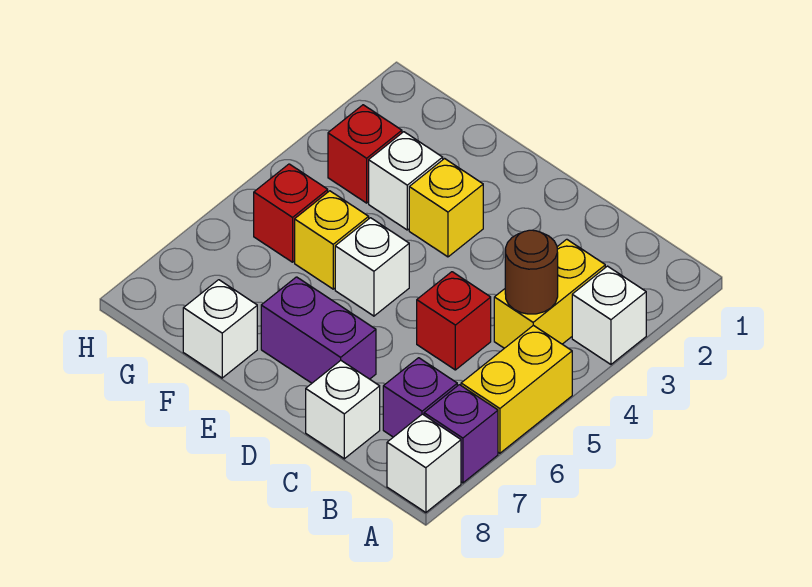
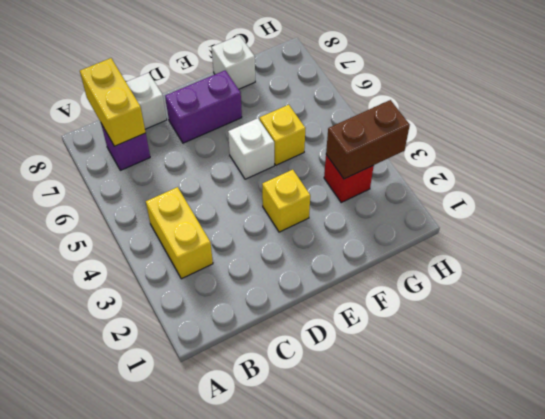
yellow 1x2 brick [80,58,146,146] -> yellow 1x2 brick moved to [461,325,572,453]
brown 1x2 brick [326,100,410,179] -> none
none -> white 1x1 brick [572,266,646,364]
none -> purple 1x1 brick [424,385,498,483]
none -> white 1x1 brick [387,414,461,513]

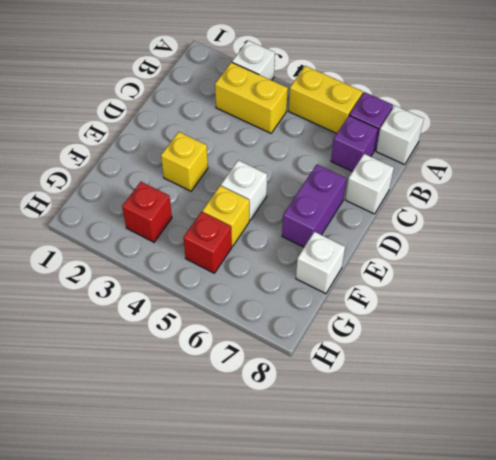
none -> red 1x1 brick [417,272,491,370]
none -> white 1x1 brick [369,132,443,230]
none -> brown 1x1 round brick [505,230,558,314]

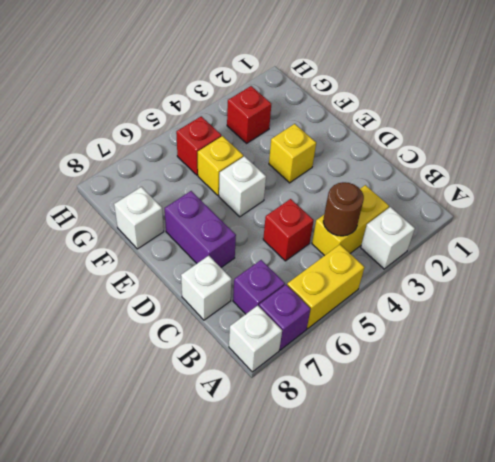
none -> white 1x1 brick [369,132,443,230]

